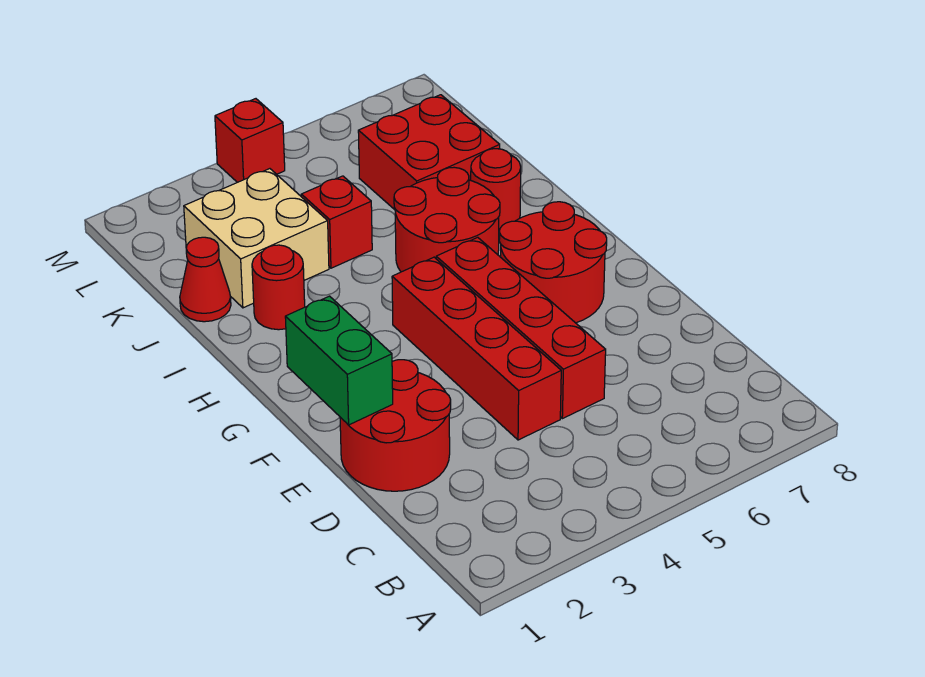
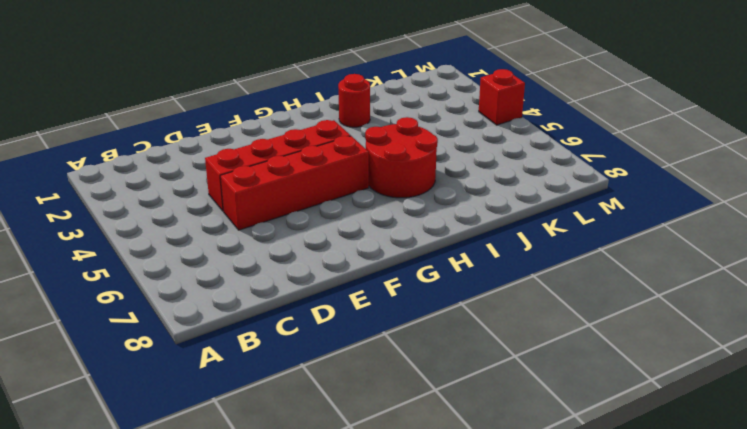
none -> red 2x2 round brick [340,360,451,491]
none -> red 2x2 round brick [499,202,607,323]
none -> red 1x1 round brick [471,149,521,231]

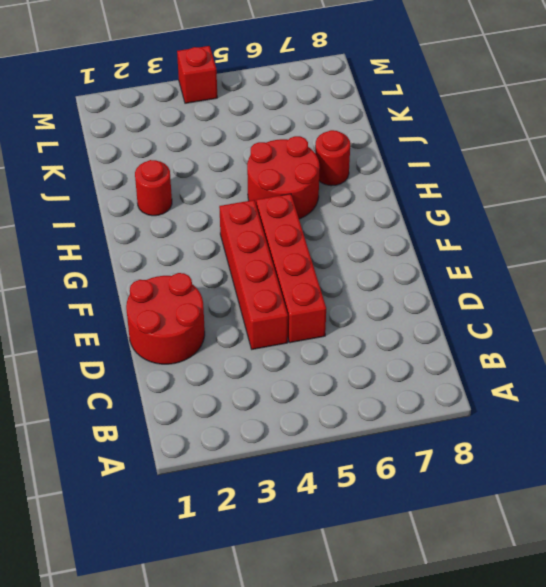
none -> red 2x2 round brick [499,202,607,323]
none -> red 1x1 cone [180,237,231,322]
none -> tan 2x2 brick [184,169,329,308]

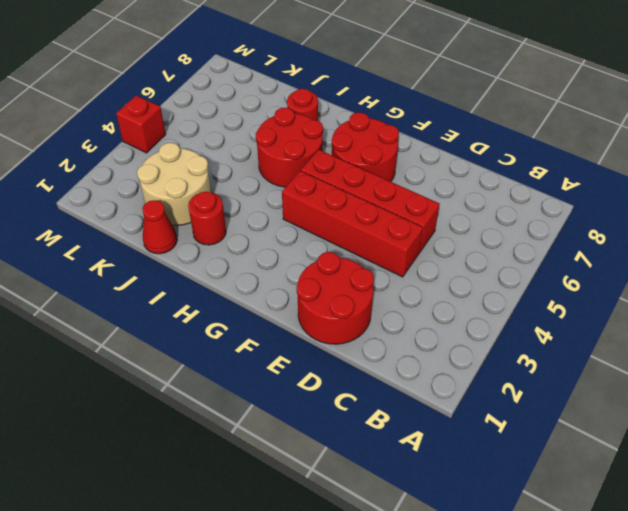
tan 2x2 round brick [137,143,211,225] -> tan 2x2 brick [184,169,329,308]
none -> red 1x1 brick [301,176,372,268]
none -> red 2x2 brick [358,95,500,210]
none -> green 1x2 brick [285,296,393,425]

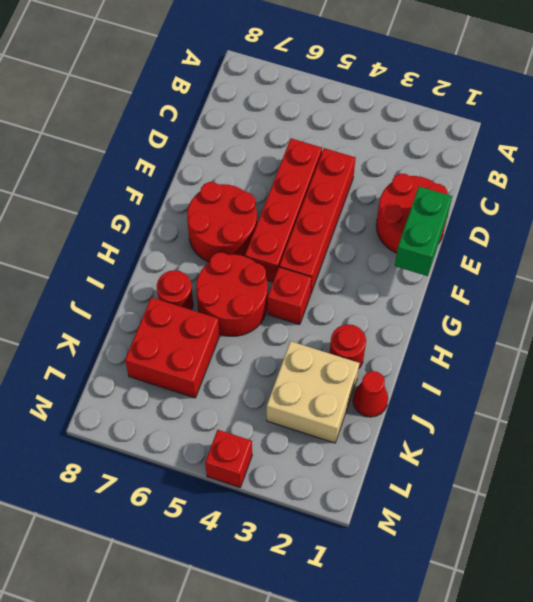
red 1x1 brick [268,267,312,325] -> red 1x1 brick moved to [301,176,372,268]

